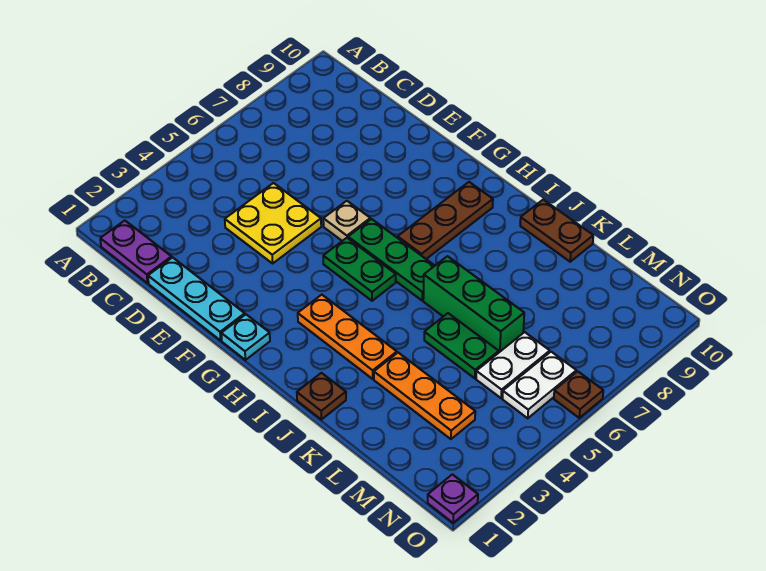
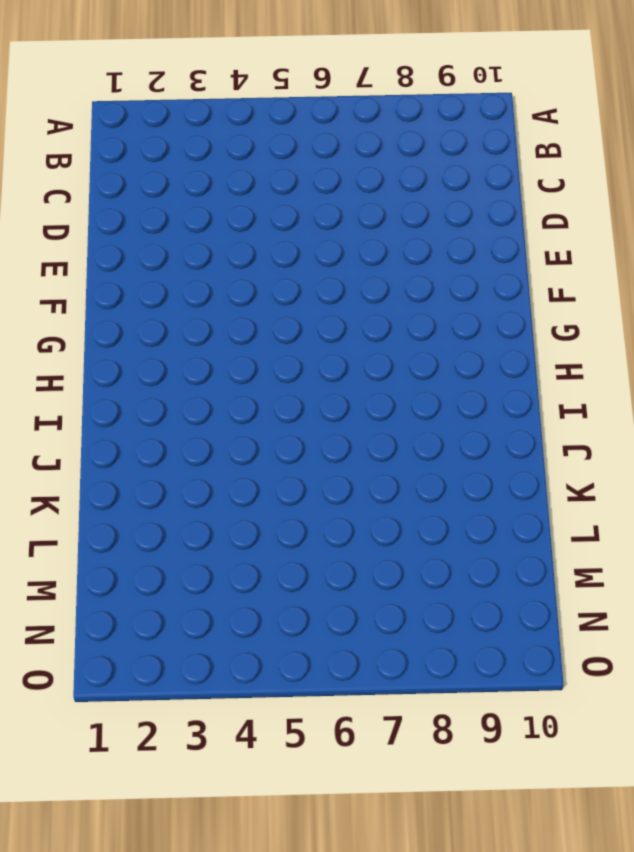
none -> purple 1x2 plate [100,221,172,283]
none -> cyan 1x3 plate [148,257,245,340]
none -> yellow 2x2 plate [225,183,321,263]

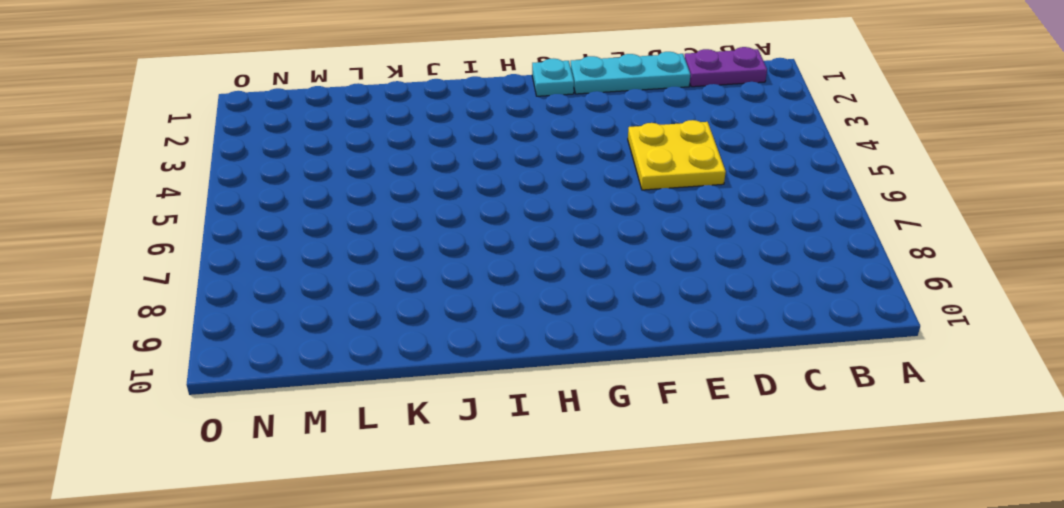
none -> tan 1x1 plate [323,201,370,241]
none -> green 1x2 plate [323,238,396,301]
none -> green 1x3 plate [348,219,435,300]

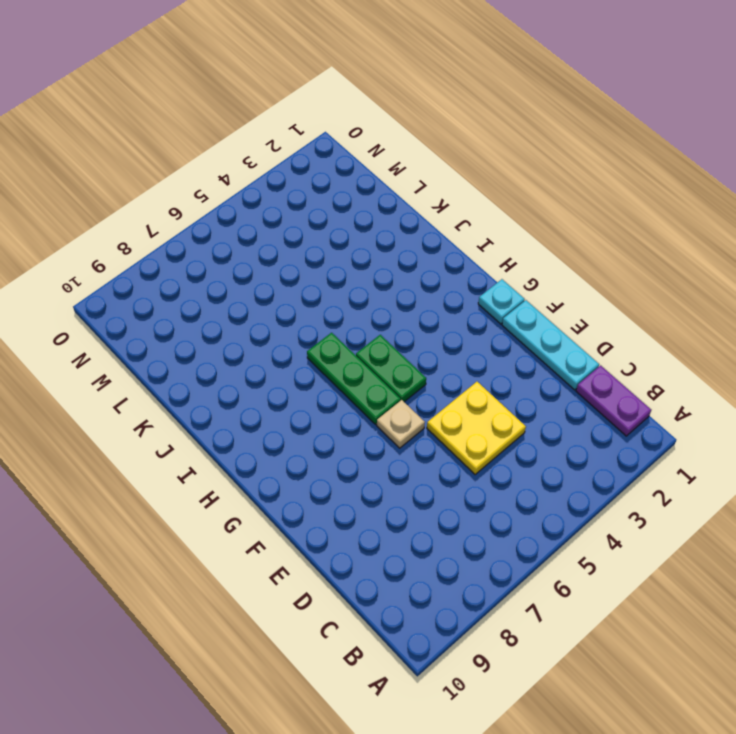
none -> orange 1x3 plate [298,295,397,379]
none -> brown 1x3 plate [398,182,493,259]
none -> brown 1x1 plate [297,373,346,420]

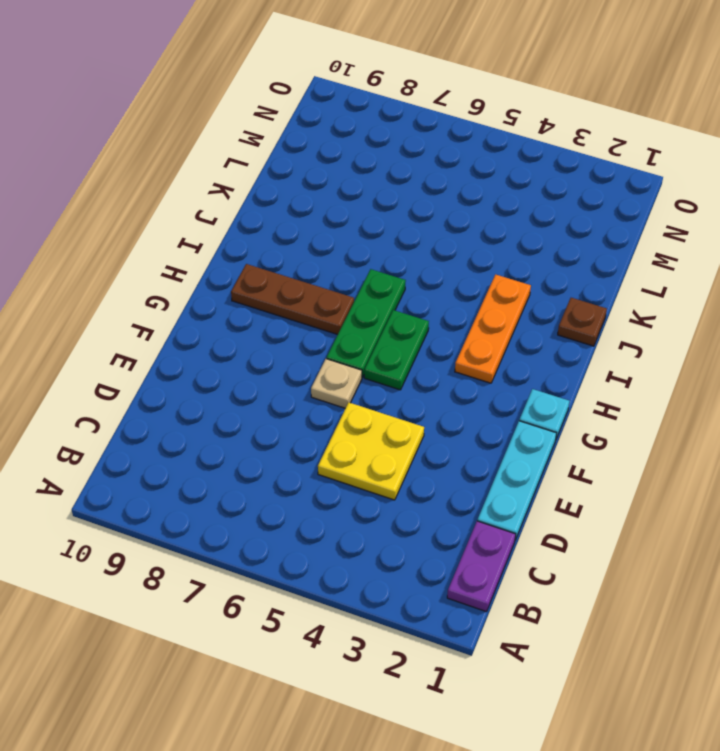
none -> green 1x3 brick [423,256,524,352]
none -> brown 1x2 plate [520,200,593,262]
none -> orange 1x3 plate [374,353,475,439]

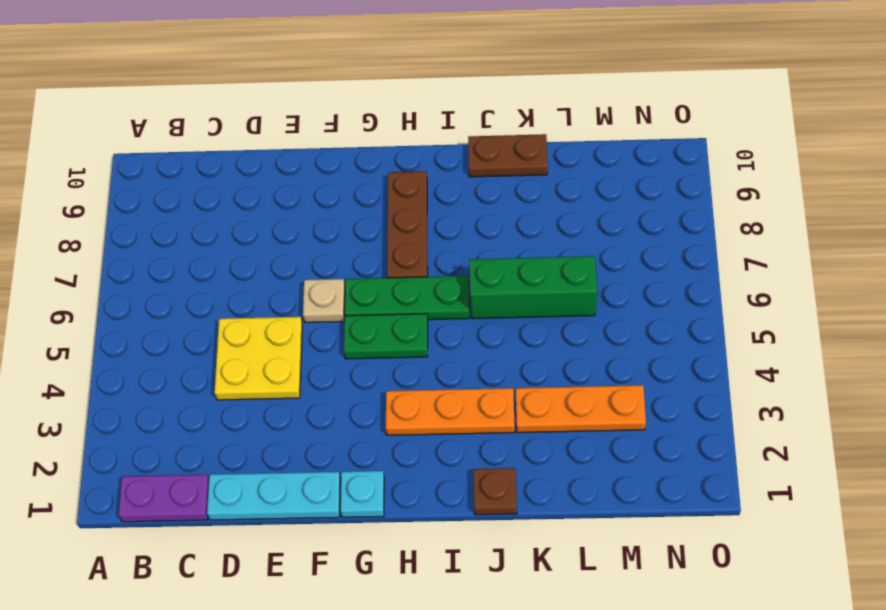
none -> green 1x2 plate [424,313,499,378]
none -> white 1x2 plate [476,332,550,398]
none -> white 1x2 plate [503,352,576,418]

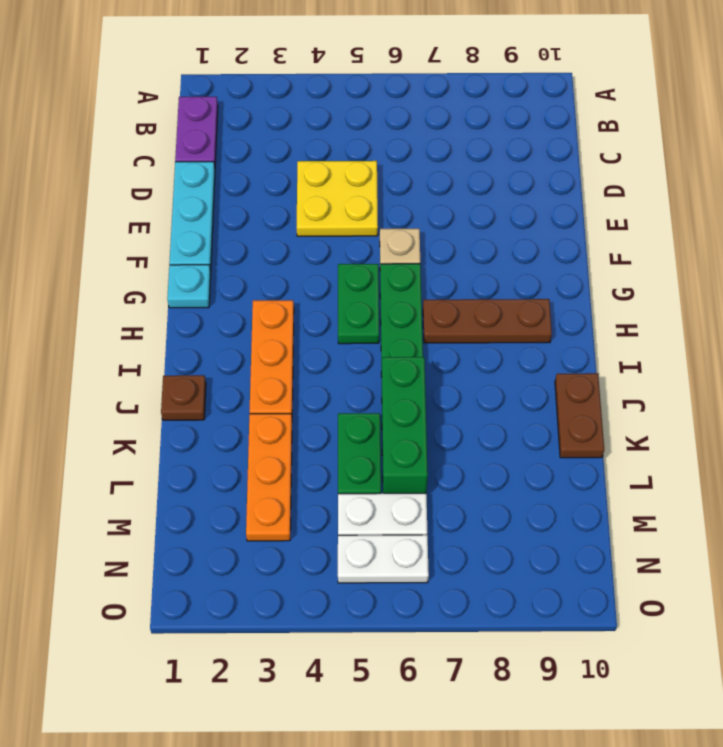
none -> purple 1x1 plate [428,474,478,523]
none -> brown 1x1 plate [554,371,603,418]

